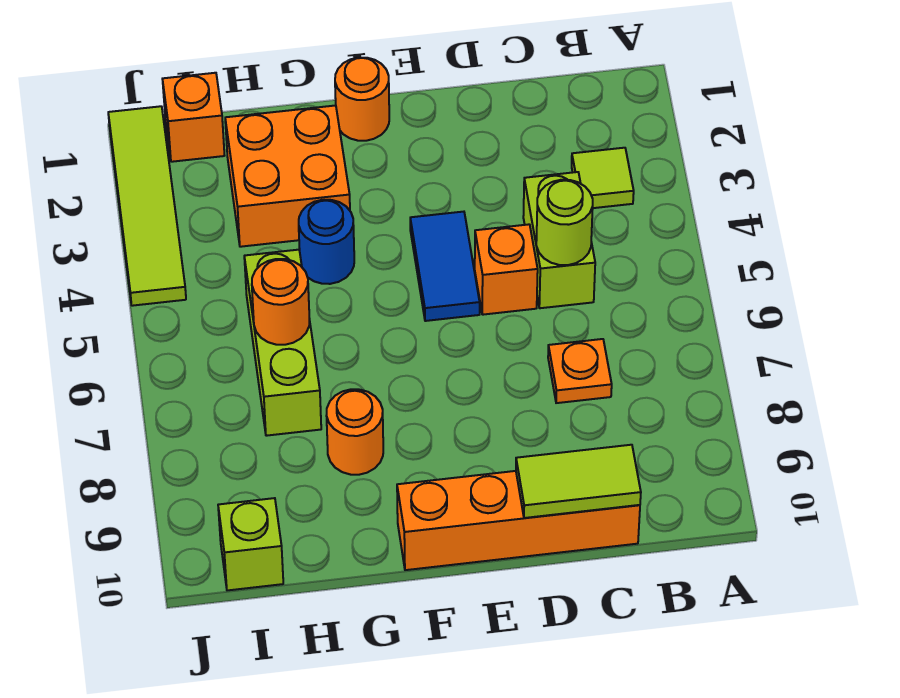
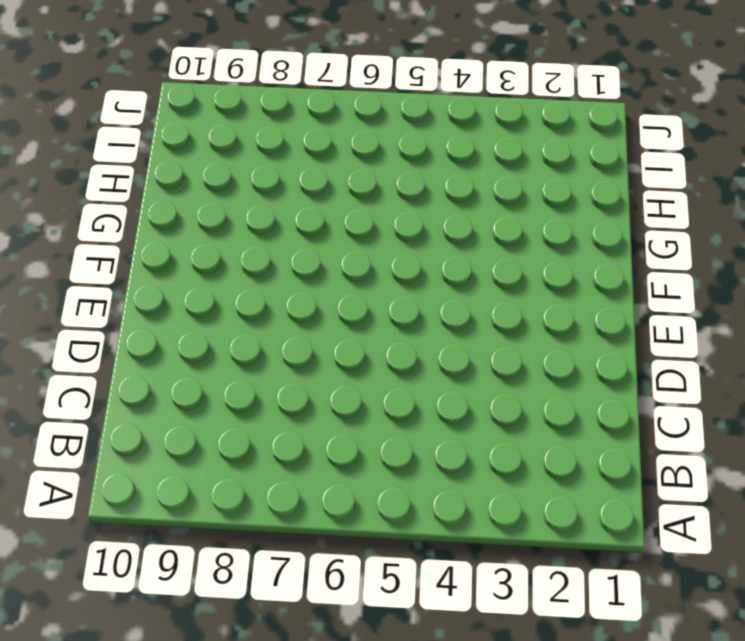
none -> lime 1x1 tile [572,148,634,208]
none -> lime 1x2 brick [523,172,595,308]
none -> orange 1x1 plate [548,339,612,403]

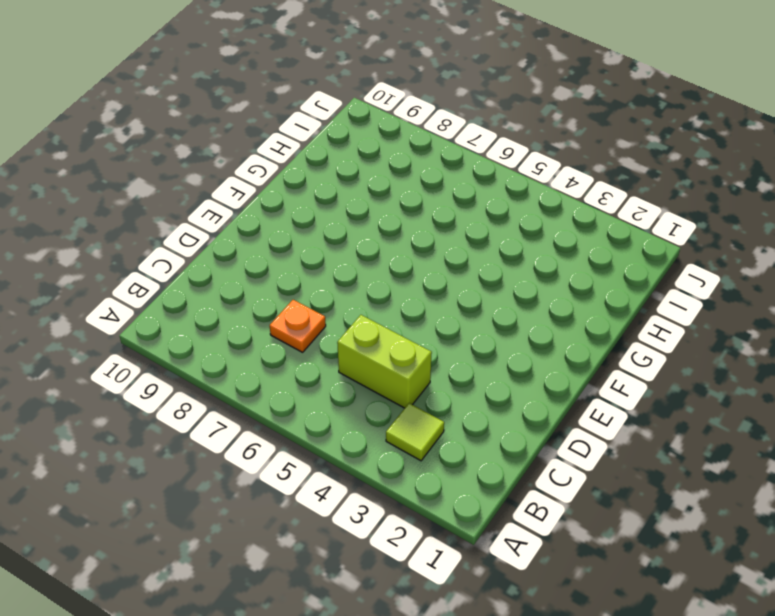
none -> orange 1x4 brick [397,471,640,570]
none -> orange 1x1 brick [475,224,538,315]
none -> blue 1x2 tile [410,212,480,321]

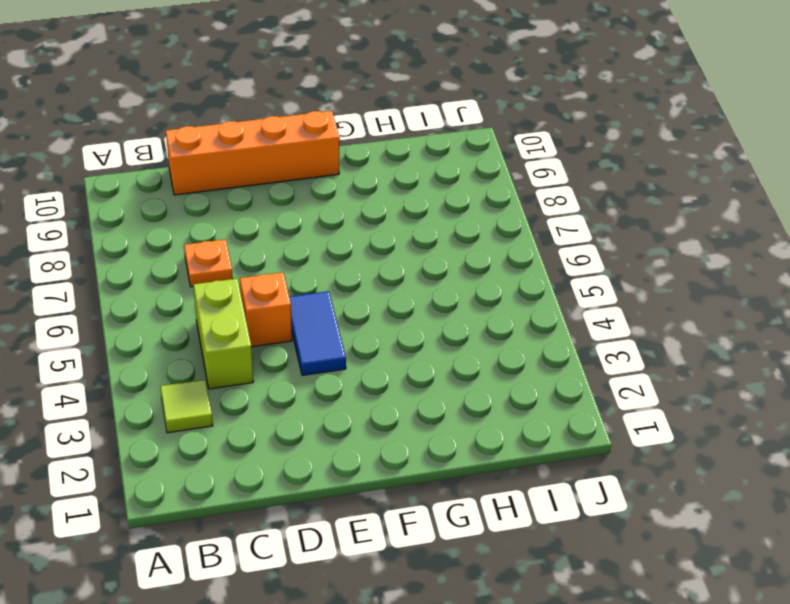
none -> orange 1x1 round brick [335,58,389,141]
none -> orange 2x2 brick [225,105,350,247]
none -> blue 1x1 round brick [299,200,354,284]

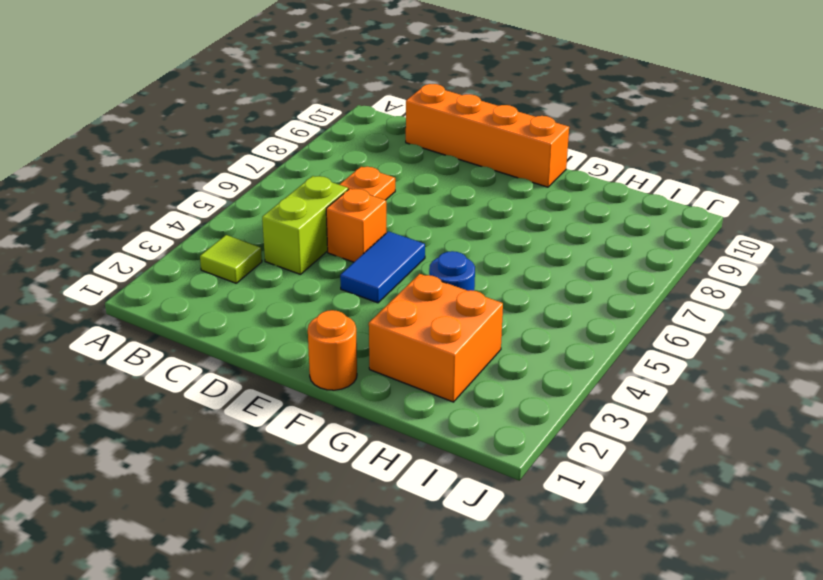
none -> orange 1x1 round brick [326,389,383,475]
none -> lime 1x3 brick [244,250,321,436]
none -> orange 1x1 brick [163,73,225,162]

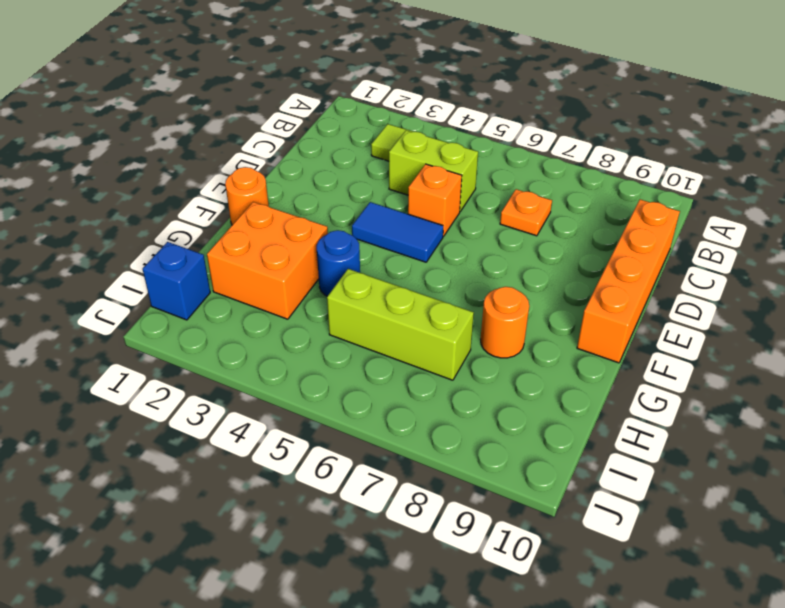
blue 1x1 brick [143,242,210,320] -> orange 1x1 brick [163,73,225,162]
none -> lime 1x1 brick [218,498,283,590]
none -> lime 1x4 tile [108,106,186,306]
none -> lime 1x1 round brick [536,180,593,265]

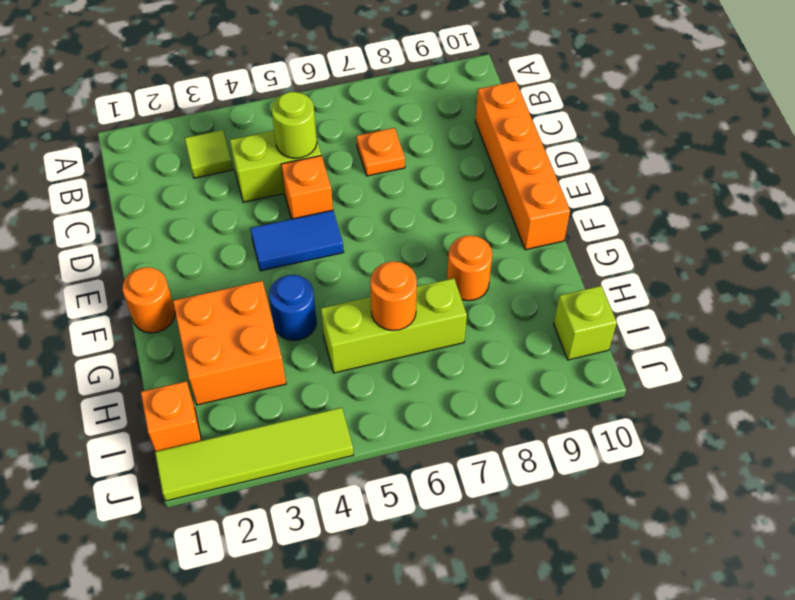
none -> lime 1x2 tile [516,445,641,518]

